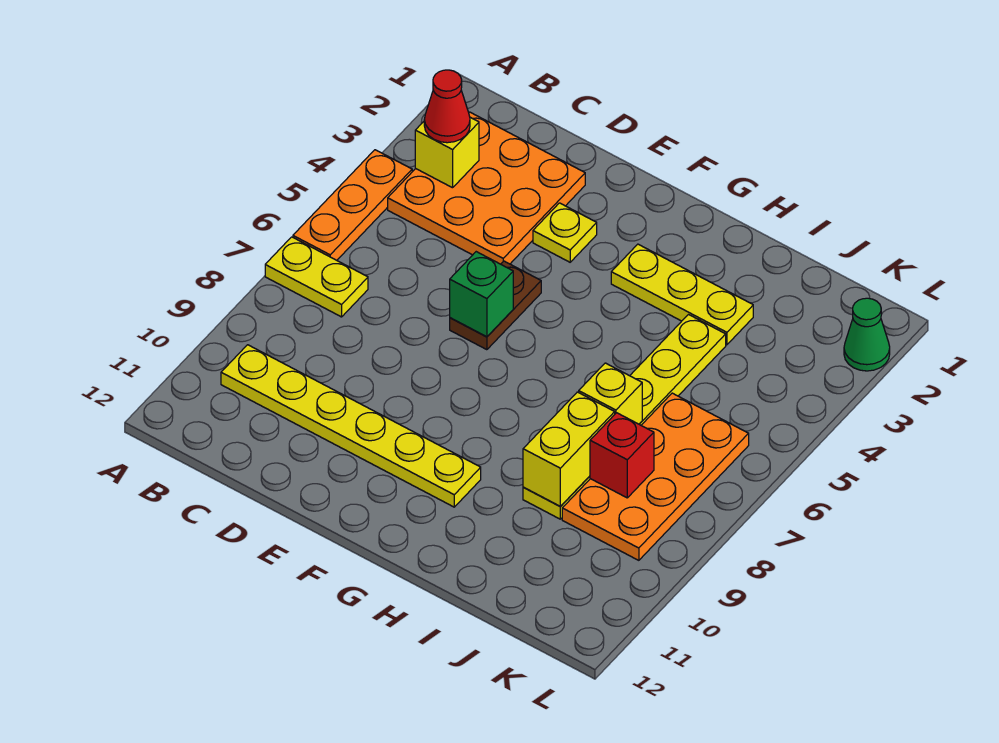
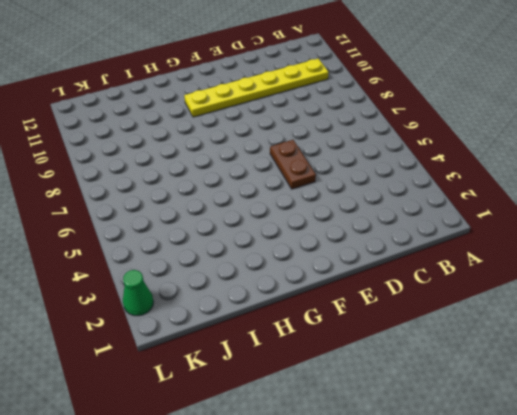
none -> orange 1x3 plate [293,150,412,260]
none -> yellow 1x2 plate [265,237,368,317]
none -> orange 3x3 plate [388,112,585,264]

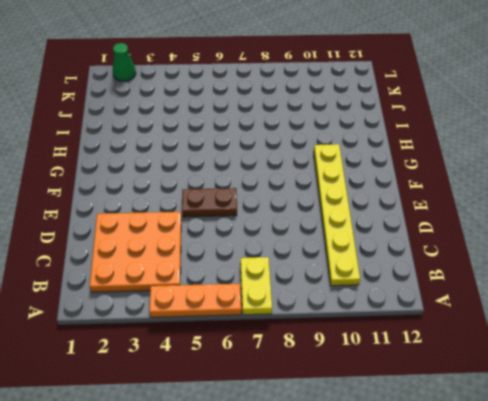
none -> yellow 1x1 plate [533,203,597,262]
none -> yellow 1x3 plate [611,244,753,345]
none -> yellow 1x6 plate [523,315,726,519]

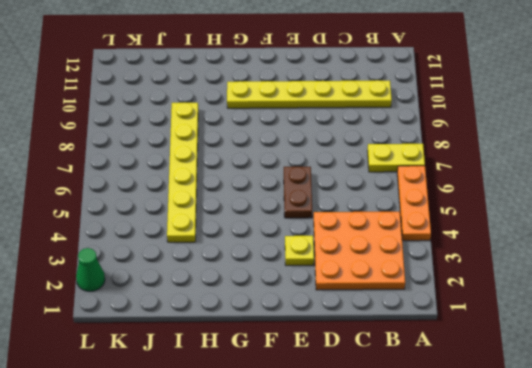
none -> yellow 1x3 plate [611,244,753,345]
none -> orange 2x4 plate [562,393,749,560]
none -> yellow 1x1 brick [415,117,479,188]

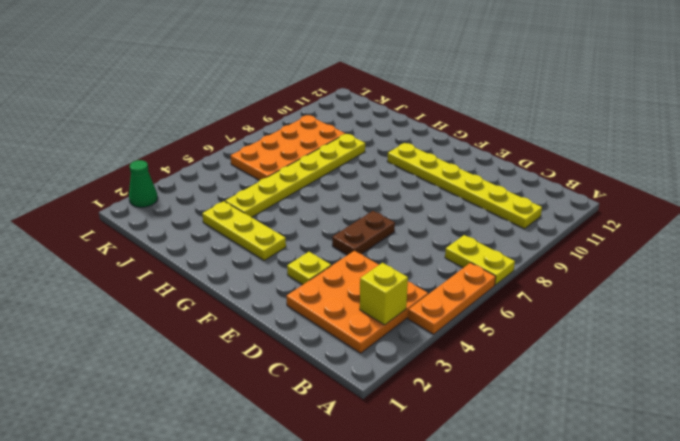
none -> green 1x1 brick [450,252,513,337]
none -> yellow 1x1 brick [579,363,642,424]
none -> yellow 1x2 brick [523,392,615,507]

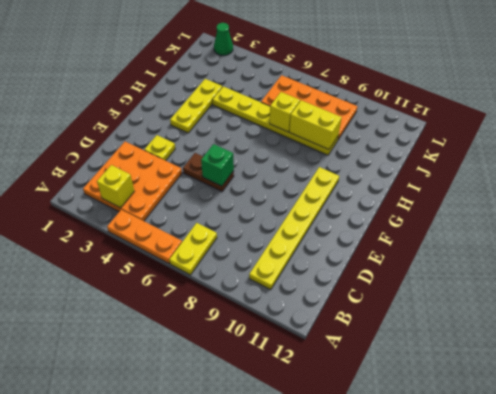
none -> red 1x1 brick [590,413,654,498]
none -> red 1x1 cone [424,70,470,143]

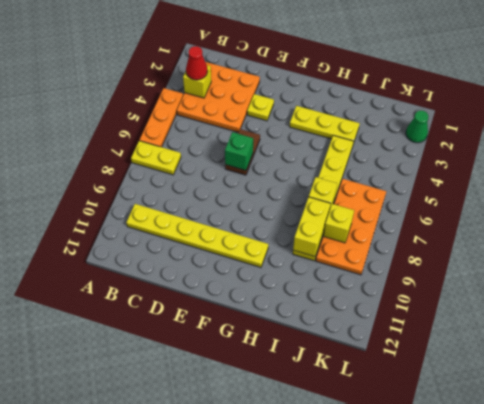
yellow 1x1 brick [323,204,354,243] -> red 1x1 brick [590,413,654,498]

